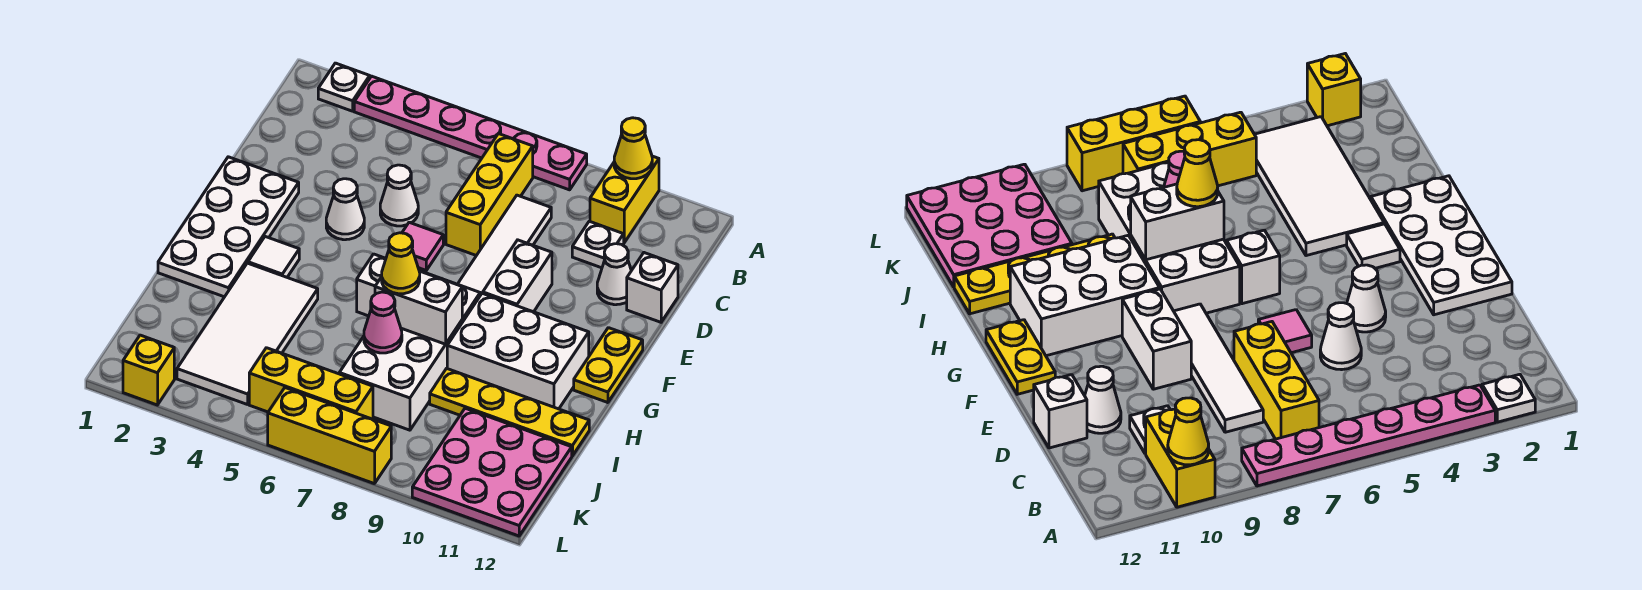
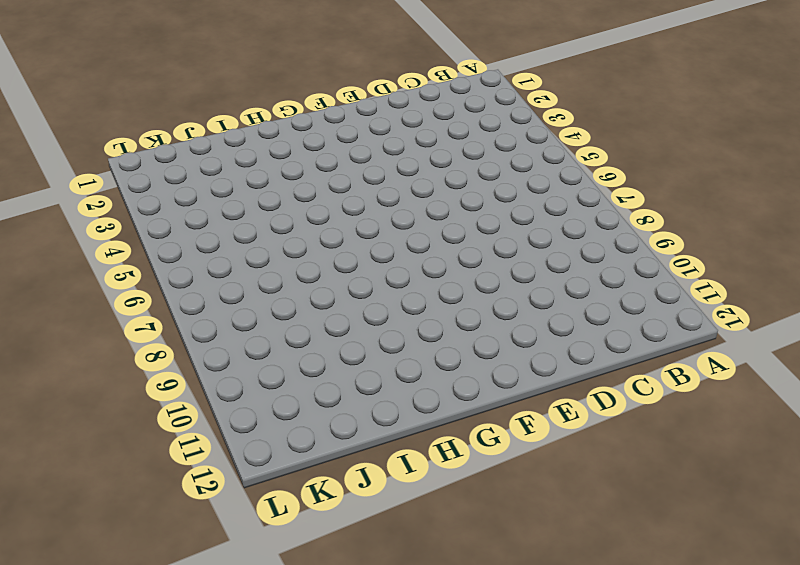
none -> white 1x1 plate [318,63,370,111]
none -> pink 1x6 plate [354,76,587,190]
none -> yellow 1x2 brick [590,156,659,243]

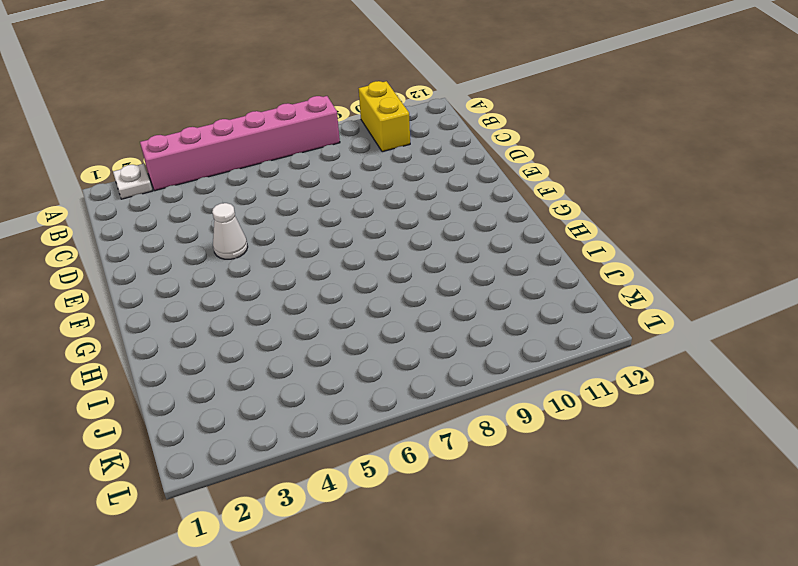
pink 1x6 brick [140,96,340,191] -> pink 1x6 plate [354,76,587,190]
none -> yellow 1x3 brick [446,134,533,256]
none -> white 1x4 tile [458,195,551,295]
none -> white 1x1 plate [572,221,624,268]

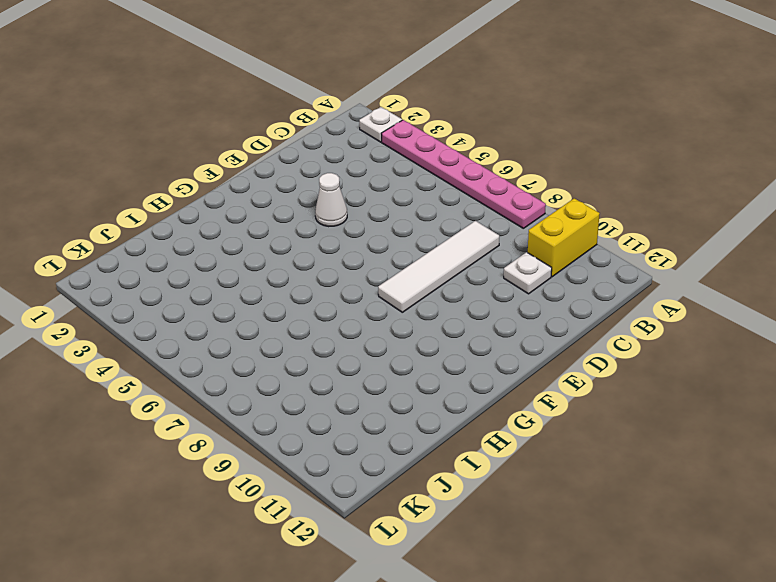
none -> yellow 1x3 brick [446,134,533,256]
none -> white 1x1 cone [380,165,418,226]
none -> white 1x1 cone [597,244,631,305]

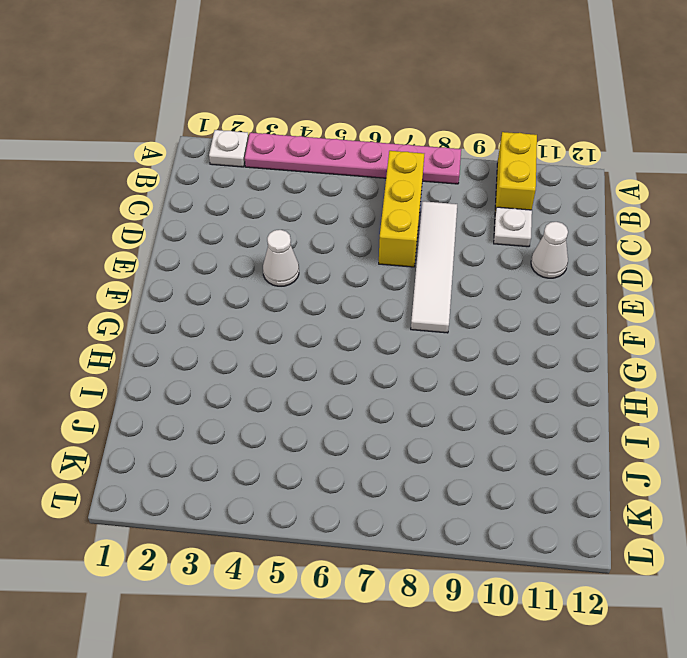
none -> white 1x1 cone [380,165,418,226]
none -> white 1x1 brick [627,253,678,322]
none -> white 2x4 plate [158,157,299,297]

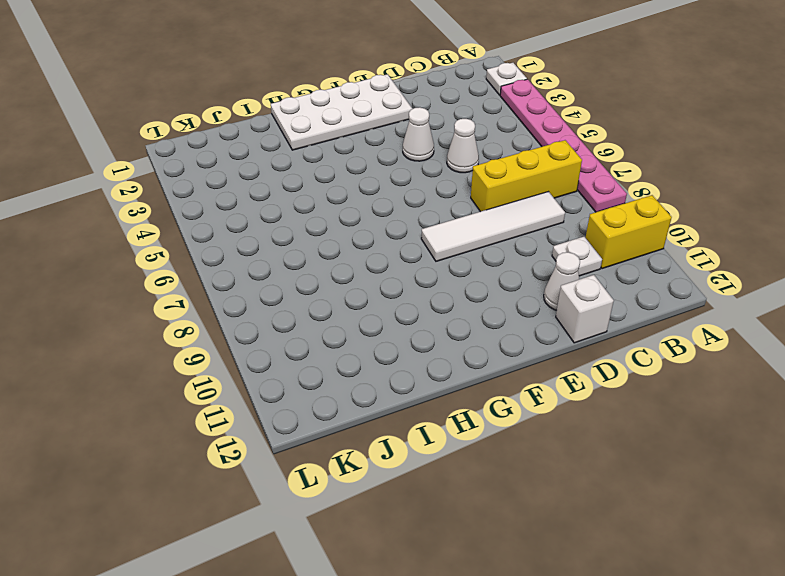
none -> pink 1x1 tile [402,222,443,270]
none -> white 1x2 brick [483,240,552,312]
none -> yellow 1x2 plate [574,328,643,403]

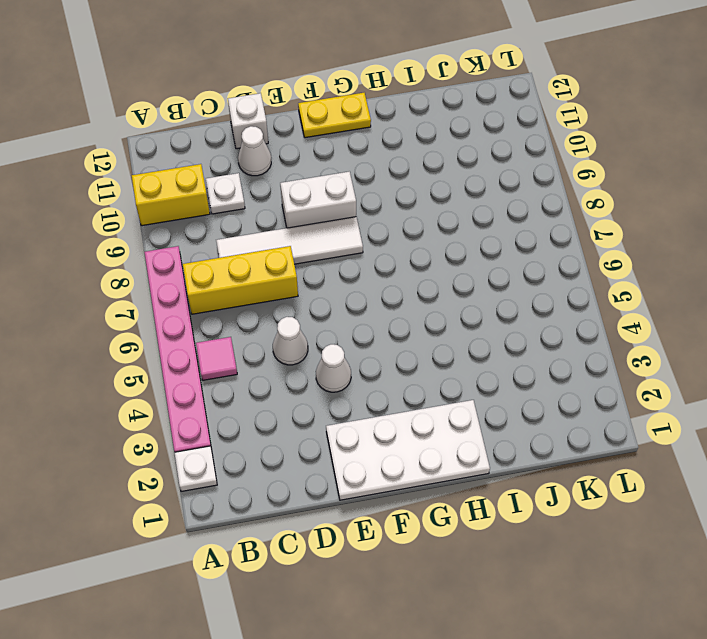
pink 1x1 tile [196,337,237,380] -> pink 1x1 tile moved to [402,222,443,270]
none -> white 1x1 tile [248,237,299,277]
none -> white 1x1 brick [357,254,386,316]
none -> white 2x4 brick [339,271,480,430]

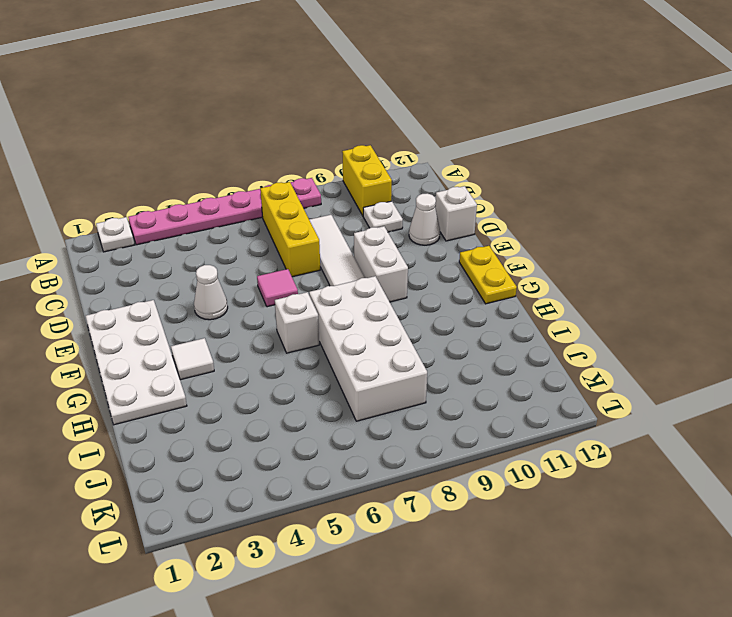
none -> white 1x1 cone [380,165,418,226]
none -> white 2x3 brick [447,293,589,409]
none -> white 2x4 tile [177,263,318,405]

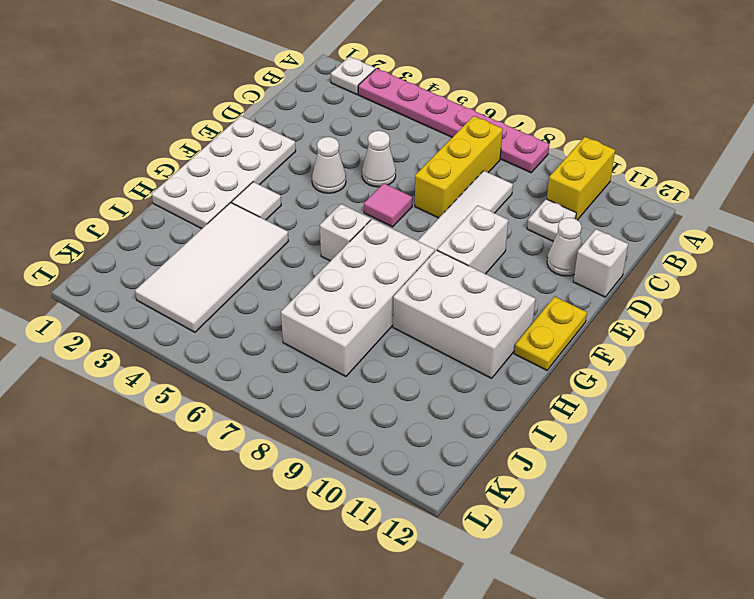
none -> yellow 1x4 plate [430,369,589,456]
none -> pink 3x3 plate [412,408,572,536]
none -> yellow 1x3 brick [249,348,373,419]

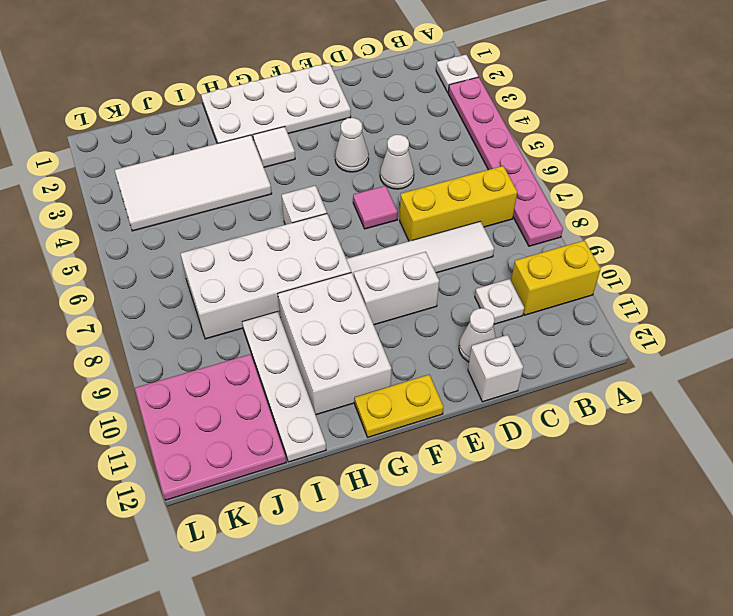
white 1x4 plate [242,311,326,462] -> yellow 1x4 plate [430,369,589,456]
none -> yellow 1x3 brick [249,348,373,419]
none -> yellow 1x1 brick [123,335,174,405]
none -> yellow 1x3 brick [268,388,391,484]

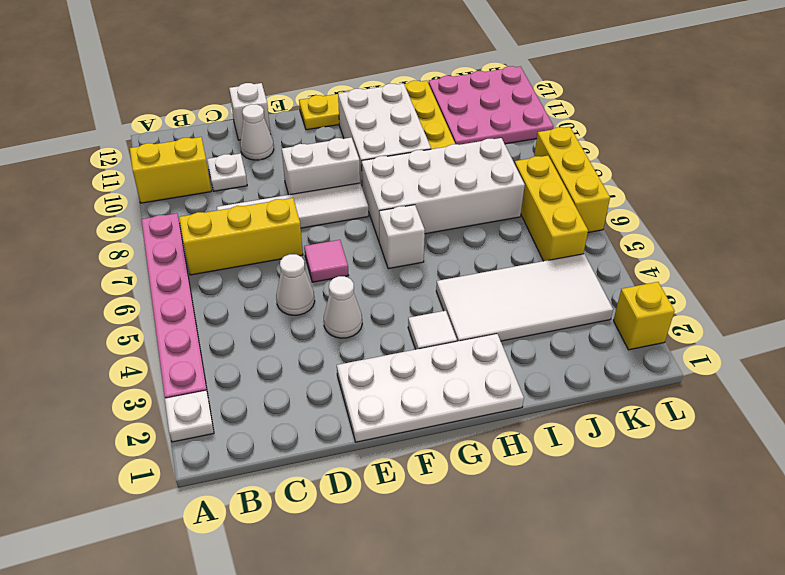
none -> yellow 1x1 cone [614,118,652,179]
none -> white 1x2 brick [375,271,462,344]
none -> pink 1x1 cone [364,292,402,353]

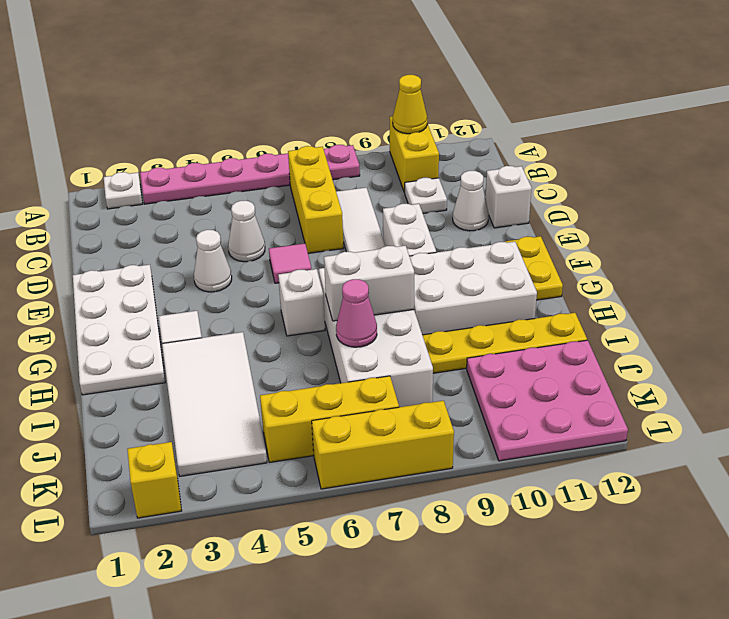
none -> yellow 1x1 cone [382,233,420,294]

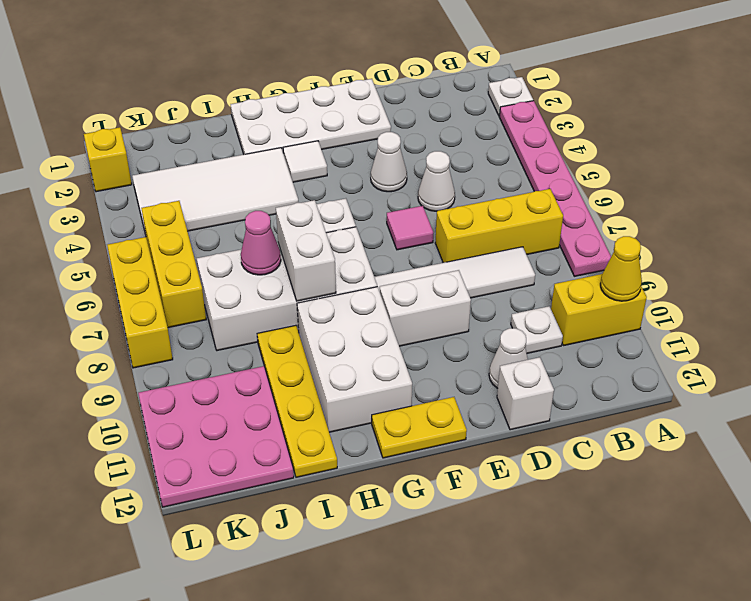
none -> yellow 1x1 cone [382,233,420,294]

